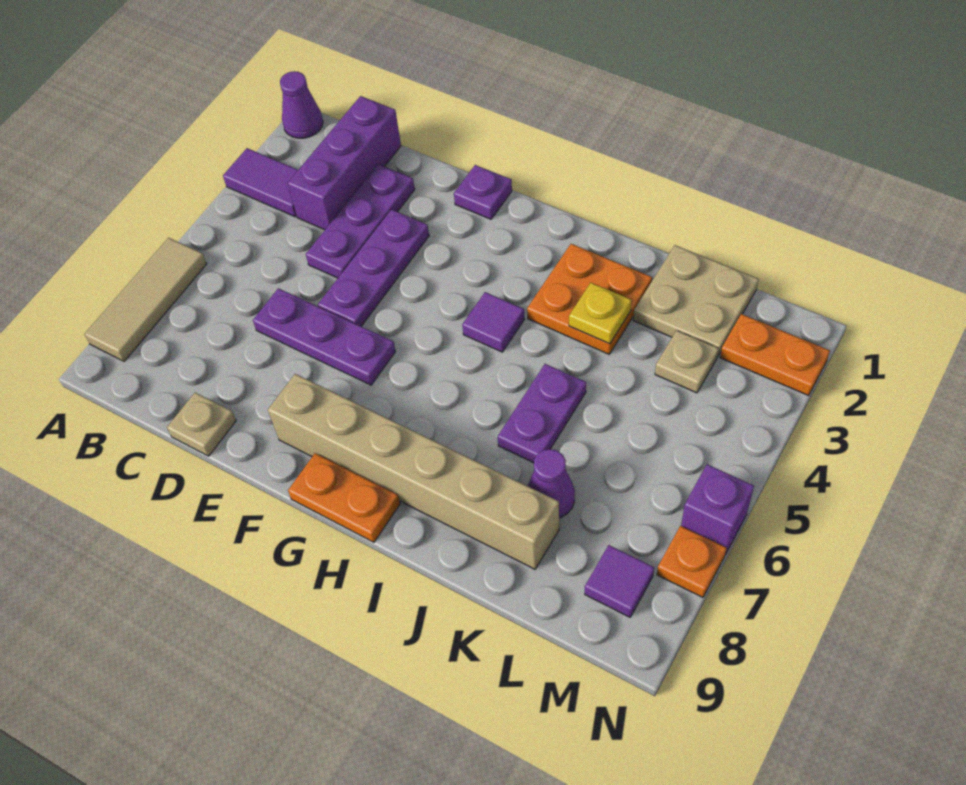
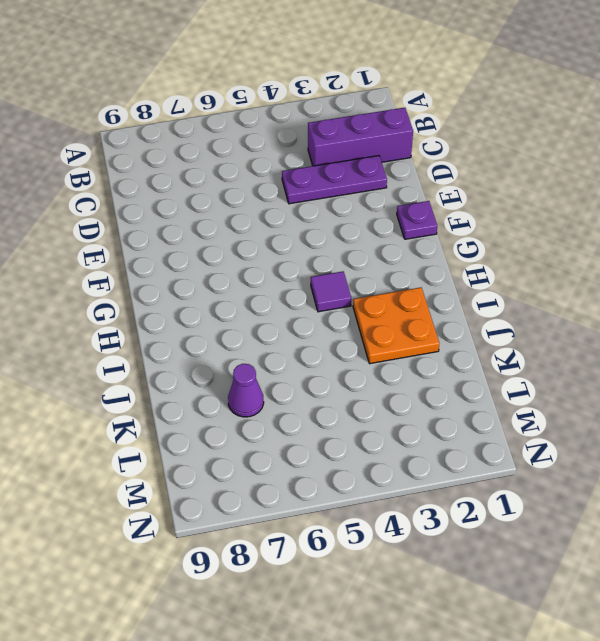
none -> purple 1x1 cone [280,71,323,138]
none -> purple 1x2 tile [223,148,298,217]
none -> tan 1x3 tile [85,238,207,361]

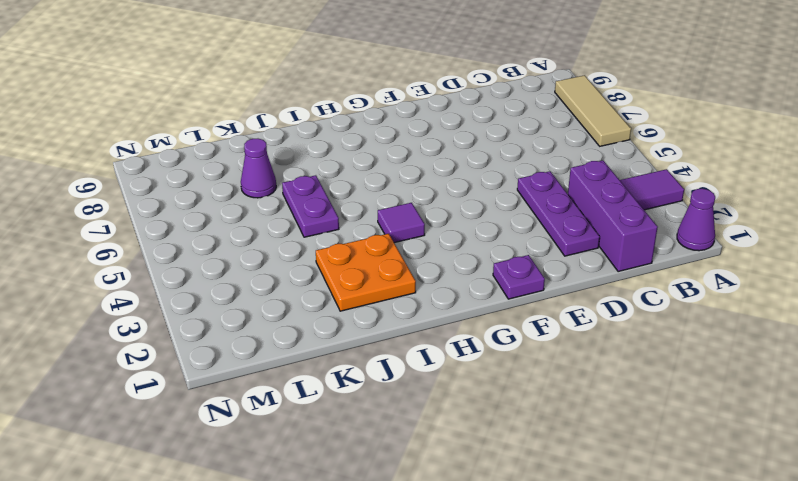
none -> purple 1x3 plate [253,288,396,385]
none -> tan 1x1 plate [167,393,236,456]
none -> purple 1x3 plate [318,210,429,326]

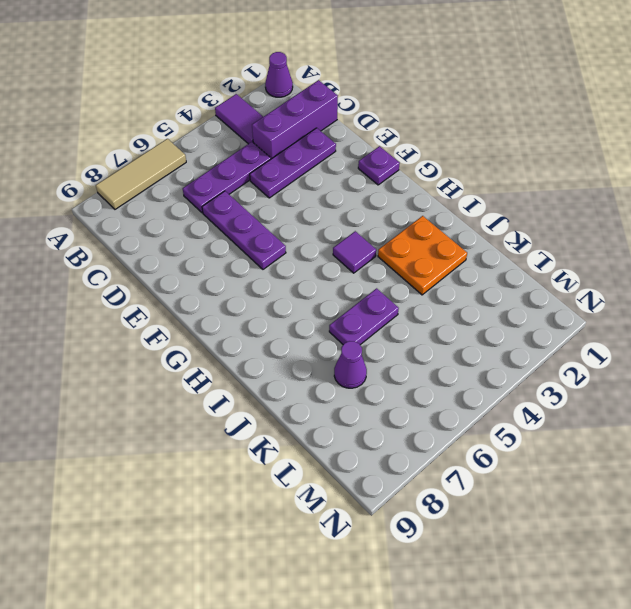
purple 1x3 plate [183,142,271,213] -> purple 1x3 plate moved to [318,210,429,326]
none -> tan 1x1 plate [167,393,236,456]
none -> tan 1x6 brick [268,374,559,569]
none -> orange 1x2 plate [288,453,400,542]

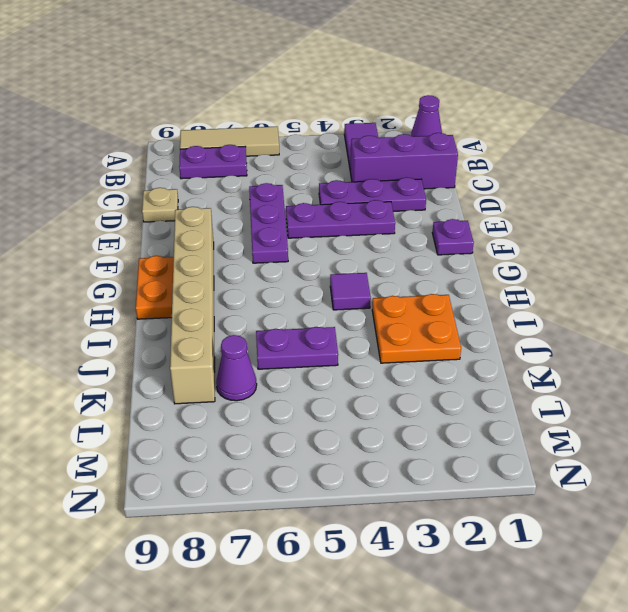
purple 1x2 plate [179,145,247,179] -> none
none -> tan 2x2 plate [633,245,759,357]
none -> tan 1x1 plate [655,330,719,393]
none -> orange 1x2 plate [720,314,830,396]

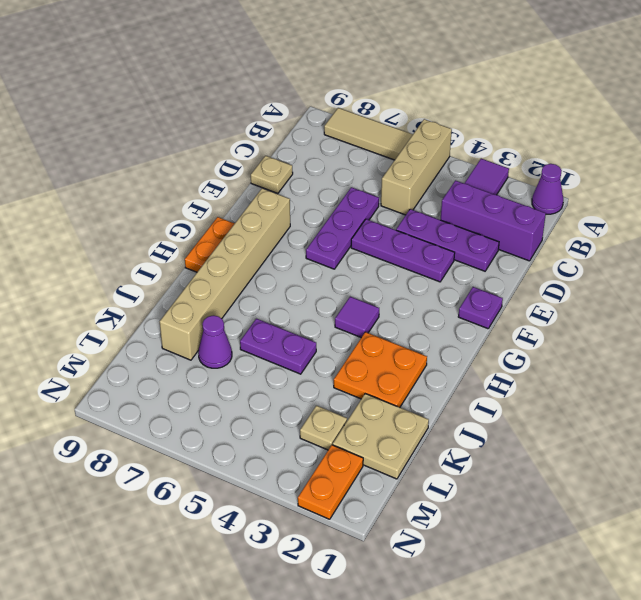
tan 1x3 brick [381,119,452,215] -> none
none -> purple 1x1 tile [585,545,654,617]
none -> purple 1x1 brick [681,464,754,554]
none -> orange 1x1 plate [657,526,727,597]

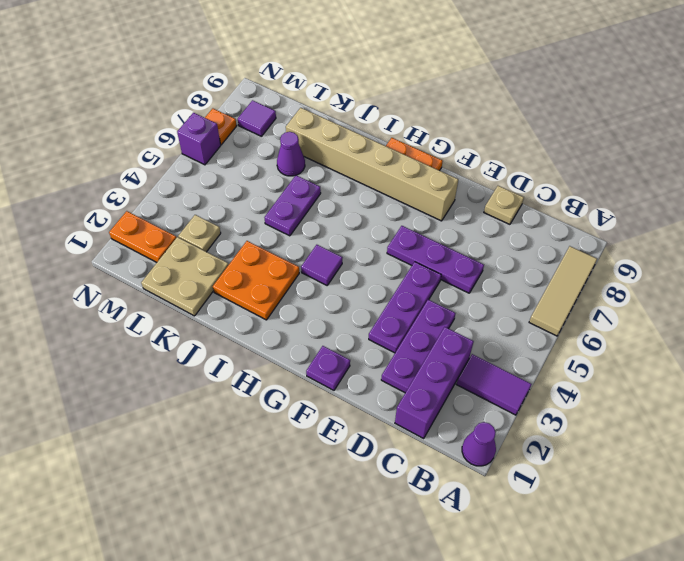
none -> yellow 1x1 plate [569,283,632,344]

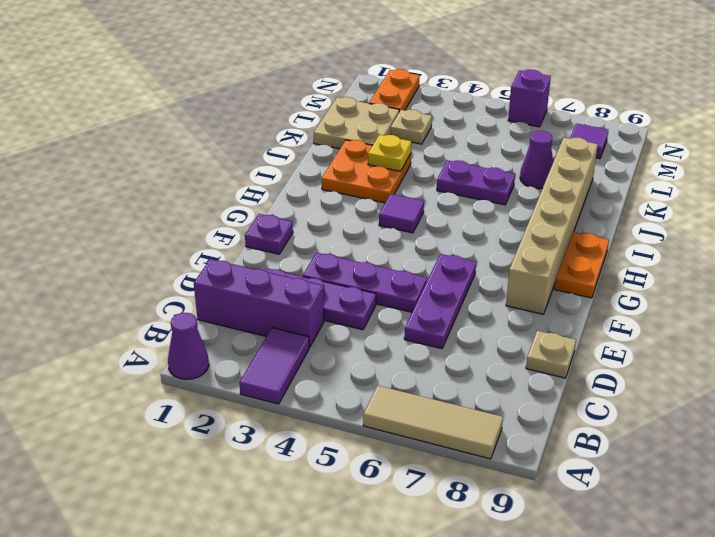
none -> orange 1x1 plate [657,526,727,597]

